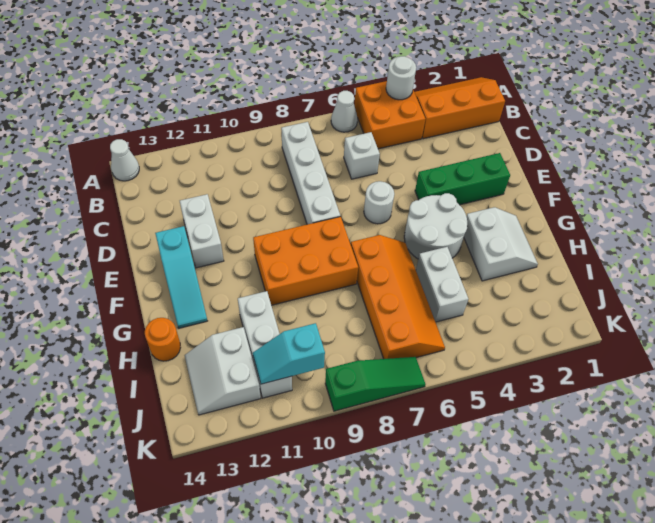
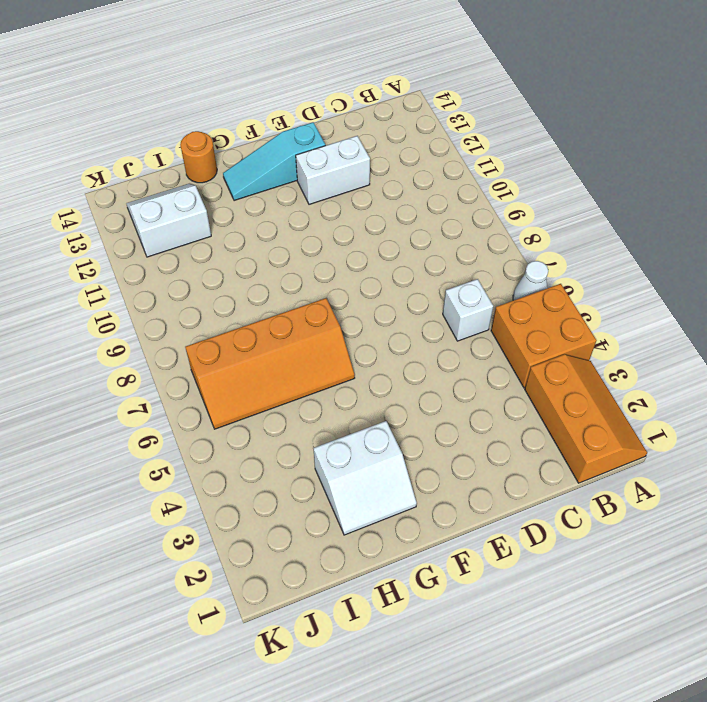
none -> white 1x1 cone [110,139,139,181]
none -> white 1x4 brick [281,122,340,224]
none -> green 1x3 brick [415,153,510,205]

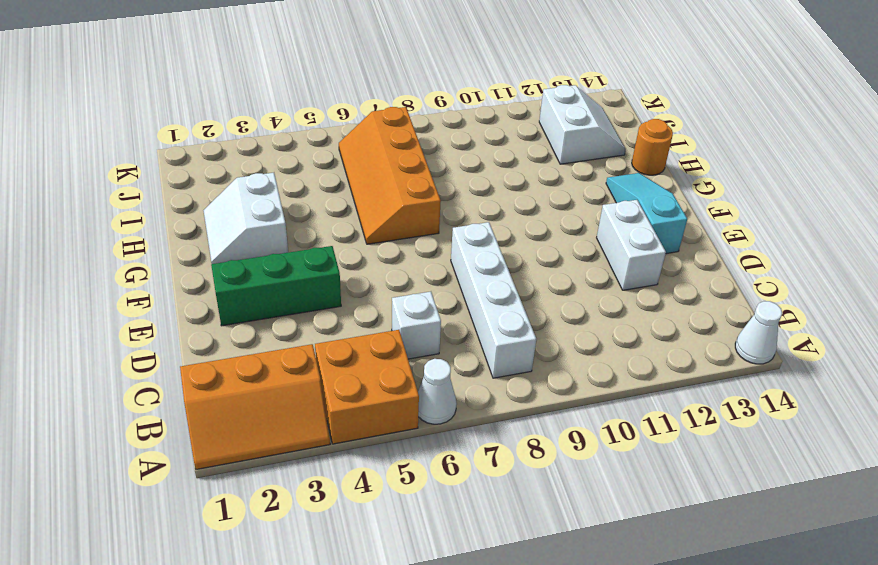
none -> white 1x1 round brick [364,181,394,224]
none -> white 2x2 round brick [404,193,467,259]
none -> orange 2x3 brick [253,217,358,305]

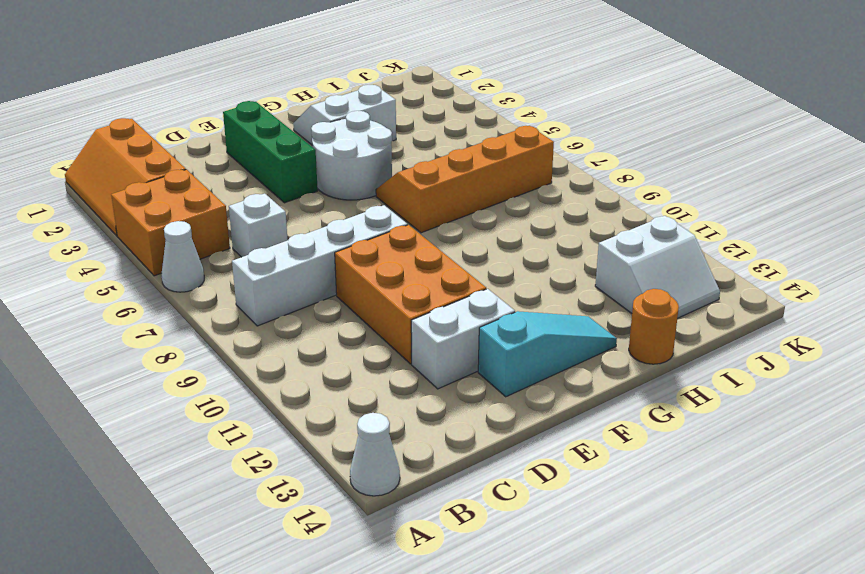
orange 2x3 brick [335,225,486,364] -> orange 2x3 brick moved to [253,217,358,305]
none -> white 1x1 round brick [364,181,394,224]
none -> white 1x2 brick [416,247,468,322]
none -> white 1x3 brick [238,291,292,398]

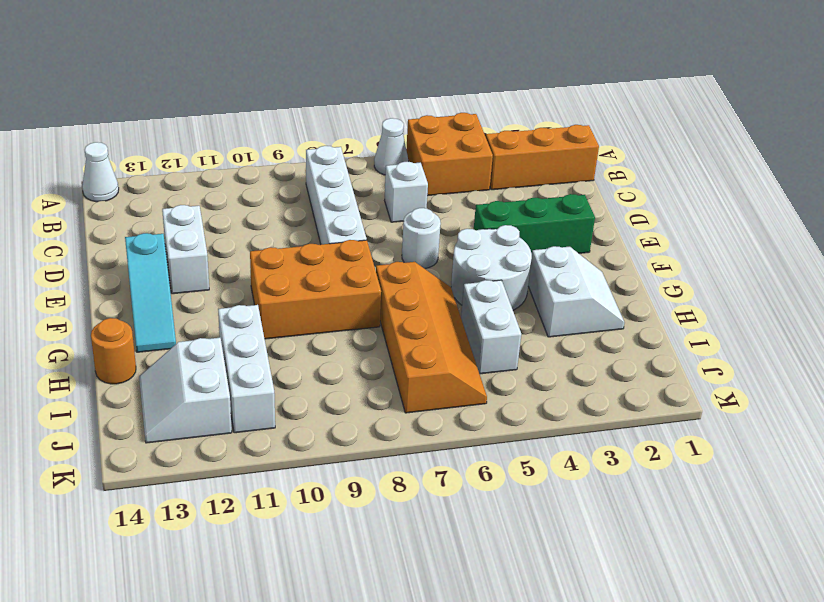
none -> green 1x3 slope [325,357,425,411]
none -> white 1x1 round brick [386,56,416,100]
none -> cyan 1x2 slope [253,323,325,384]

